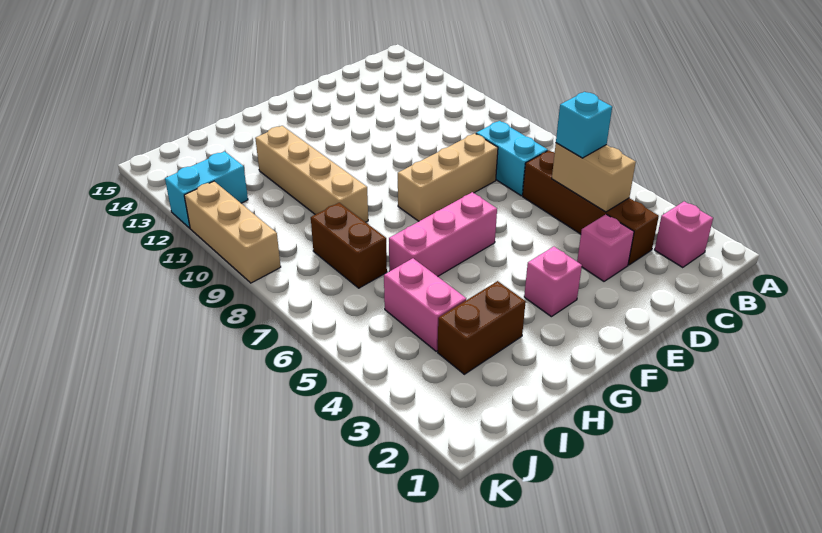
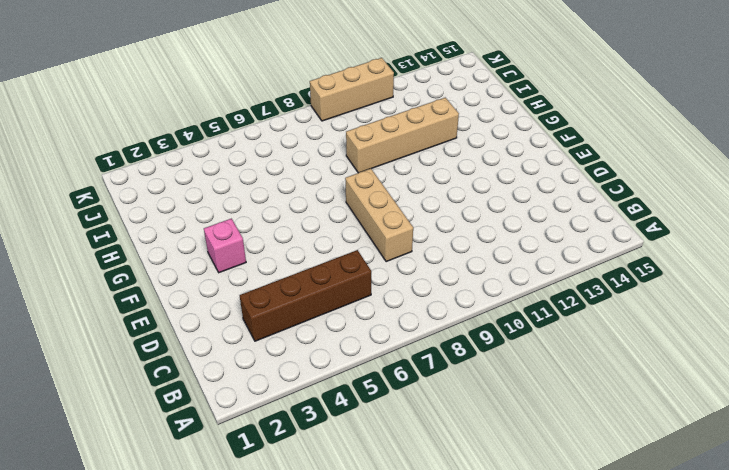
none -> pink 1x1 brick [655,201,713,268]
none -> cyan 1x2 brick [476,121,548,196]
none -> pink 1x1 brick [577,214,634,281]

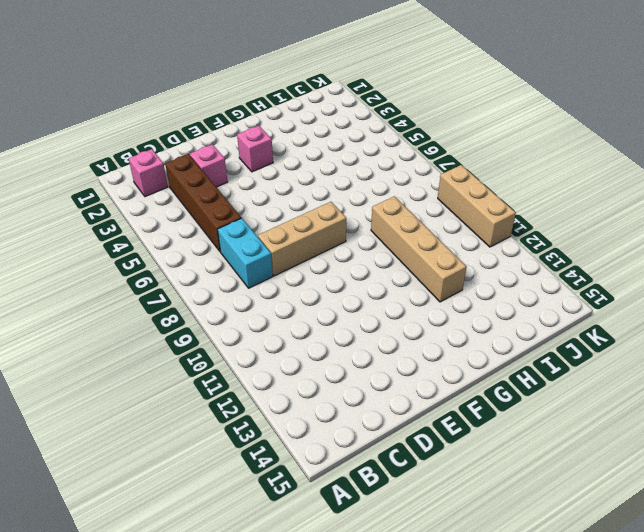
none -> pink 1x3 brick [389,192,497,277]
none -> brown 1x2 brick [438,281,526,374]
none -> pink 1x2 brick [384,258,466,351]

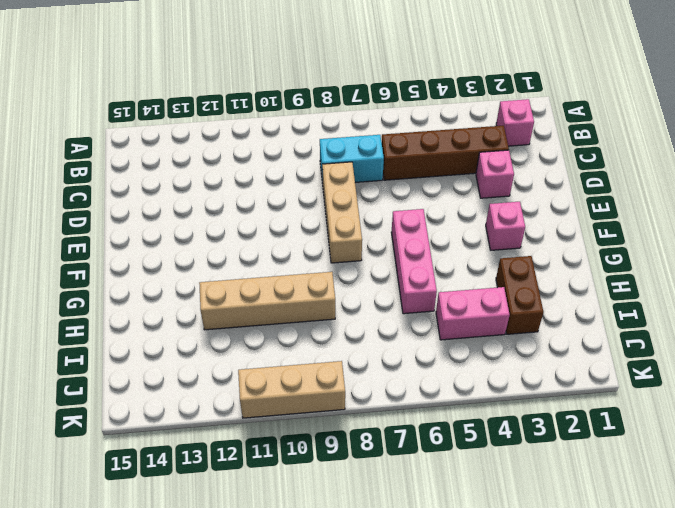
none -> brown 1x2 brick [311,203,387,288]
none -> cyan 1x2 brick [165,151,248,228]
none -> tan 1x2 brick [552,143,636,212]

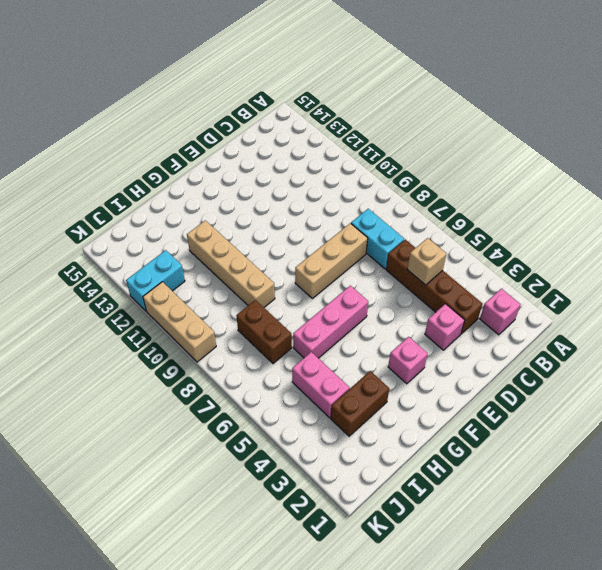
tan 1x1 brick [407,238,446,285] -> tan 1x2 brick [552,143,636,212]
none -> cyan 1x1 brick [556,92,612,158]

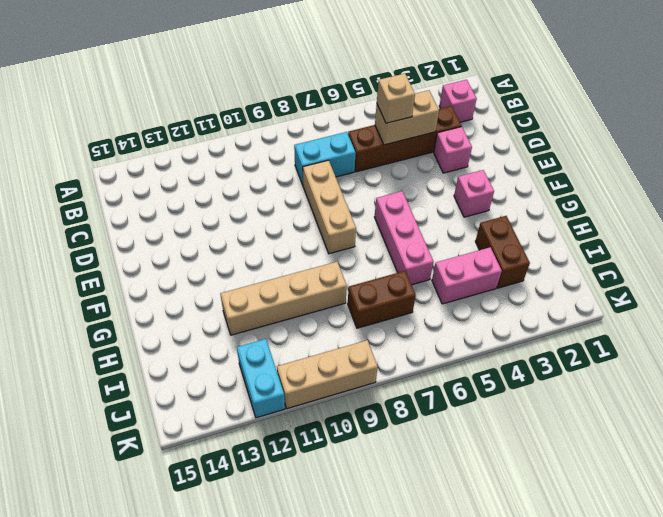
tan 1x1 brick [377,73,415,123] -> cyan 1x1 brick [556,92,612,158]

